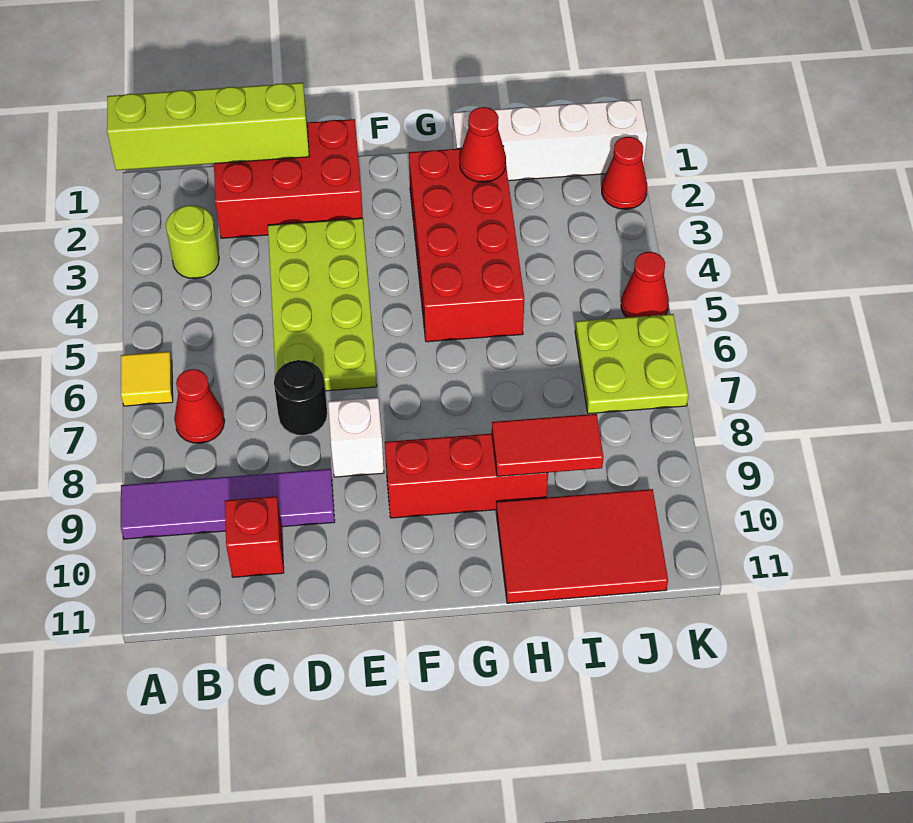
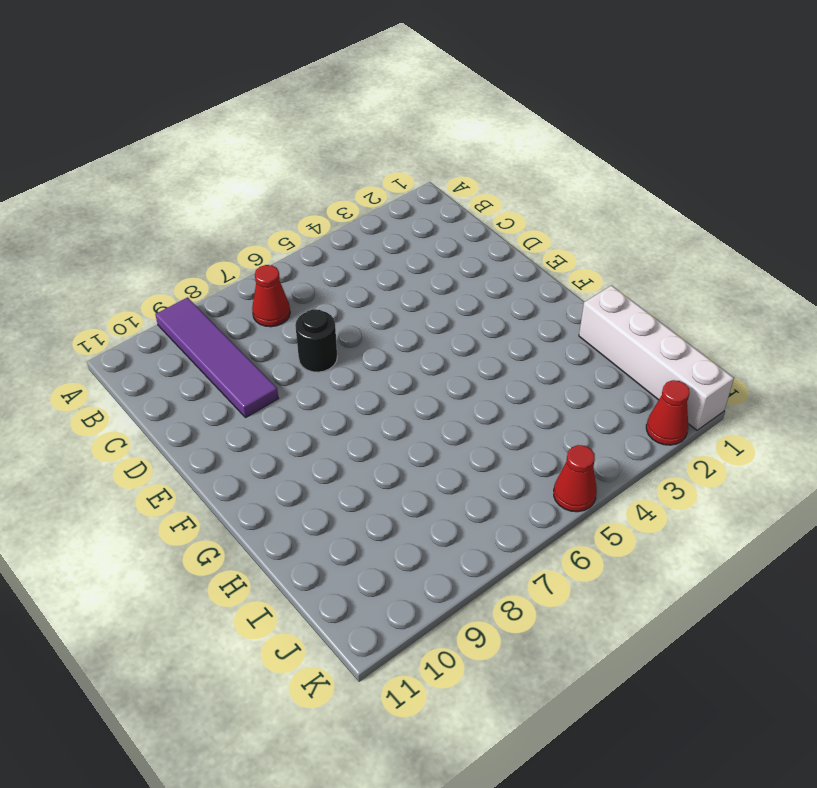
none -> yellow 1x1 tile [121,351,173,406]
none -> lime 1x1 round brick [166,205,219,279]
none -> red 2x3 brick [214,119,363,238]

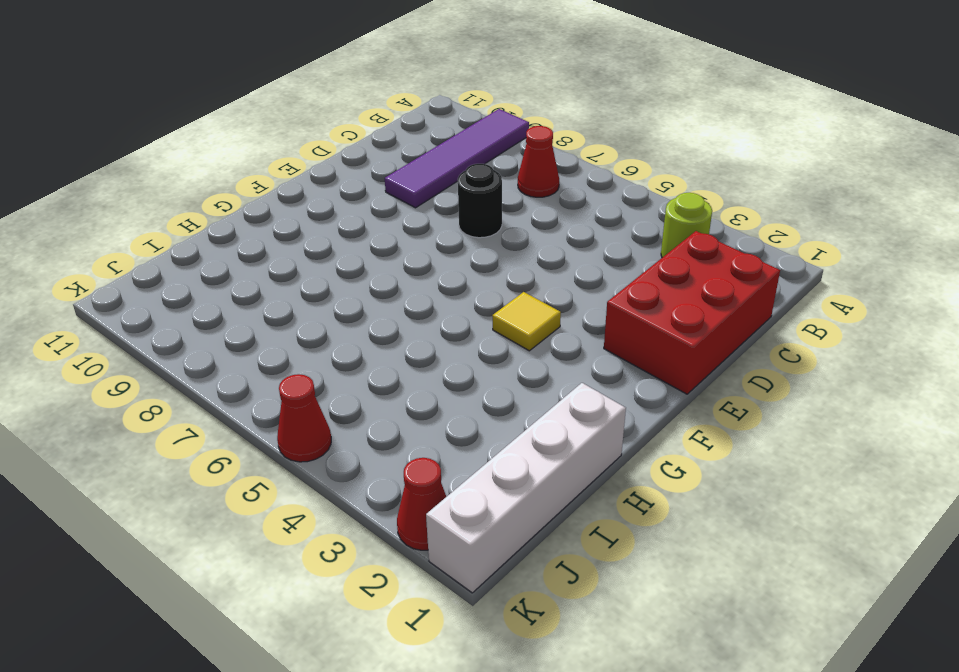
yellow 1x1 tile [492,292,561,351] -> yellow 1x1 tile moved to [121,351,173,406]
none -> red 1x1 brick [225,496,284,577]
none -> lime 2x4 plate [268,218,377,391]
none -> white 1x1 brick [328,398,384,477]

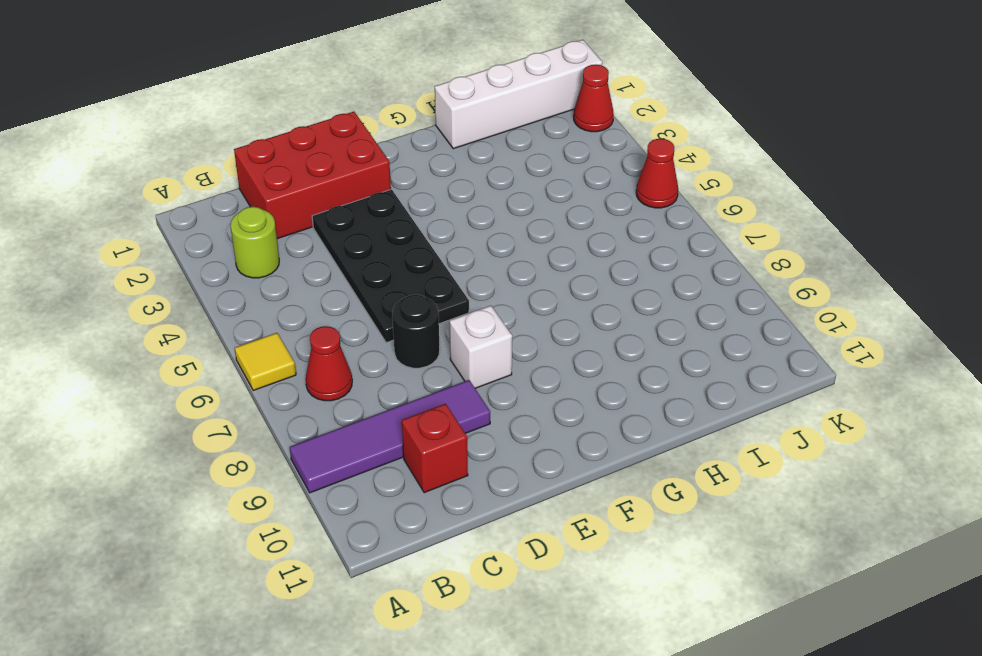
black 2x4 plate [312,189,469,343] -> lime 2x4 plate [268,218,377,391]
none -> red 1x3 brick [385,434,548,518]
none -> red 2x4 brick [409,146,524,342]
none -> red 2x3 tile [496,489,668,603]

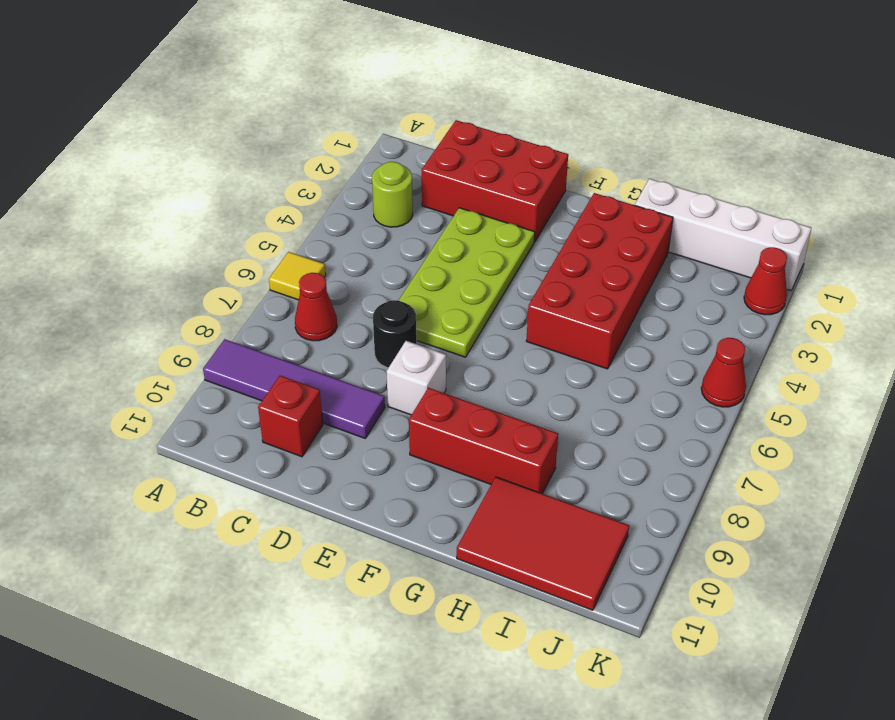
none -> lime 2x2 plate [575,314,689,414]
none -> lime 1x4 brick [107,83,309,170]
none -> red 1x1 cone [460,107,506,182]

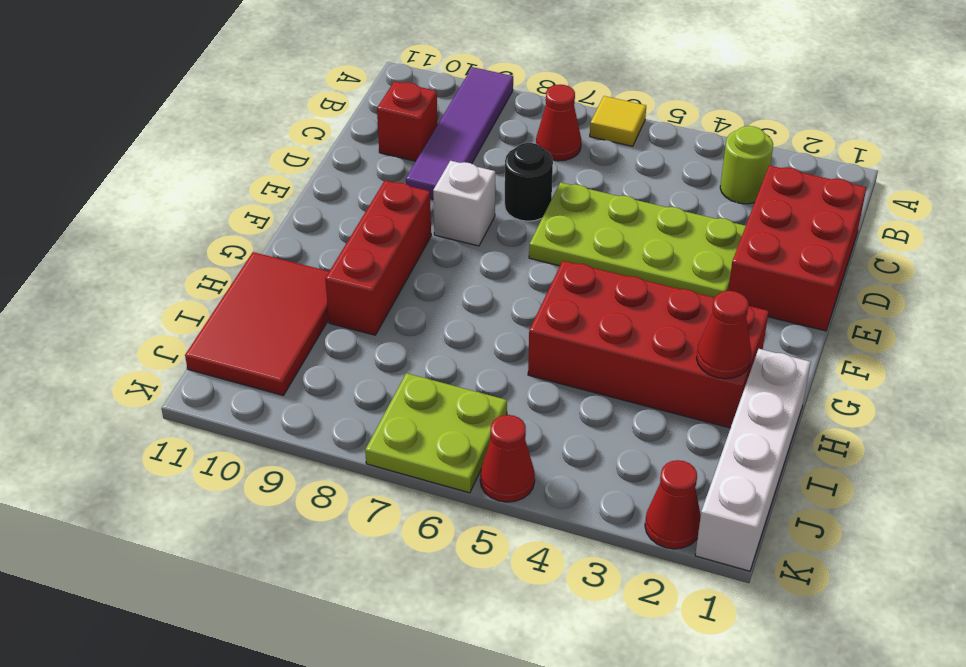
none -> lime 1x4 brick [107,83,309,170]
none -> red 1x2 tile [492,414,604,477]

